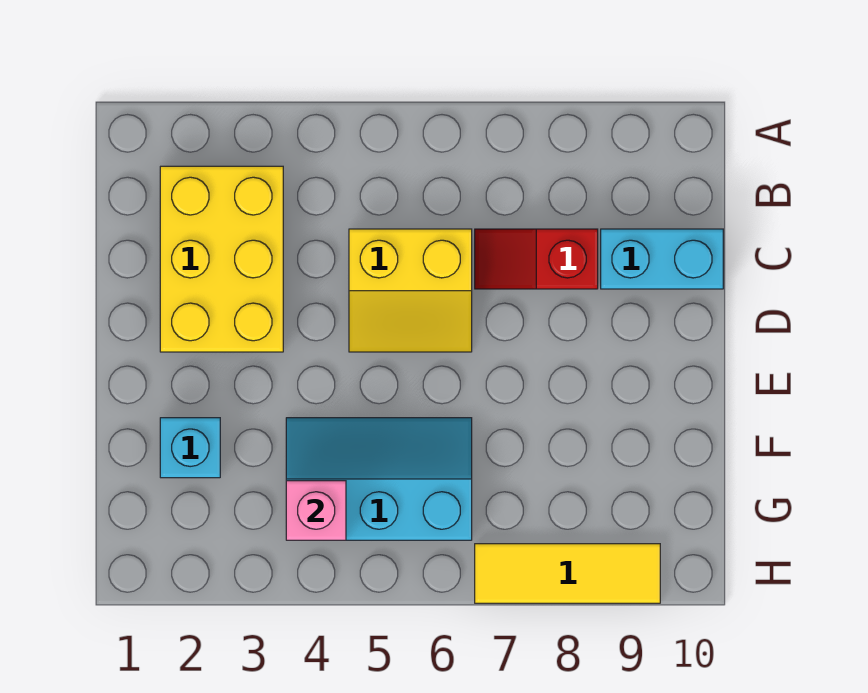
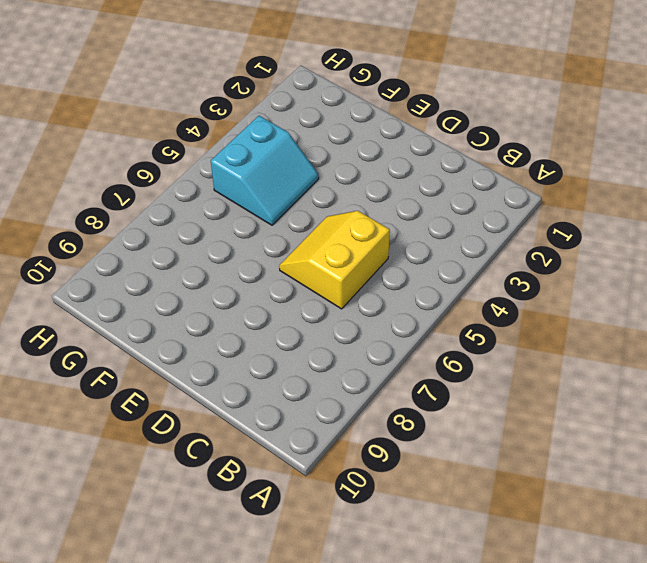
cyan 2x2 slope [211,116,319,225] -> cyan 2x3 slope [286,418,472,540]
none -> yellow 2x3 brick [160,166,283,352]
none -> red 1x2 slope [475,229,598,289]

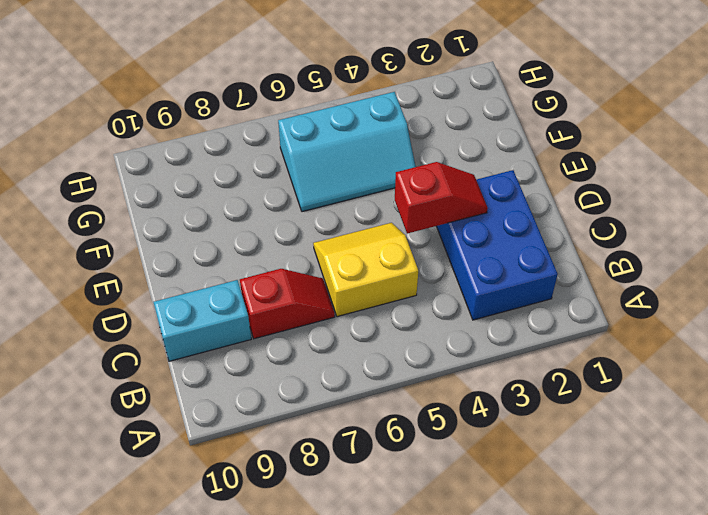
blue 2x3 brick [437,170,558,320] -> yellow 2x3 brick [160,166,283,352]
red 1x2 slope [395,162,488,233] -> none
none -> cyan 1x1 brick [160,418,220,478]
none -> yellow 1x3 tile [475,544,660,603]

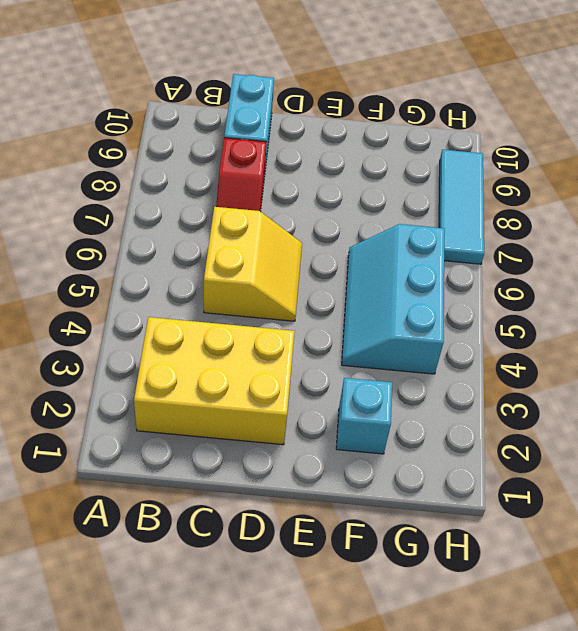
cyan 1x3 tile [439,150,484,264] -> yellow 1x3 tile [475,544,660,603]
none -> pink 1x1 brick [286,481,346,540]

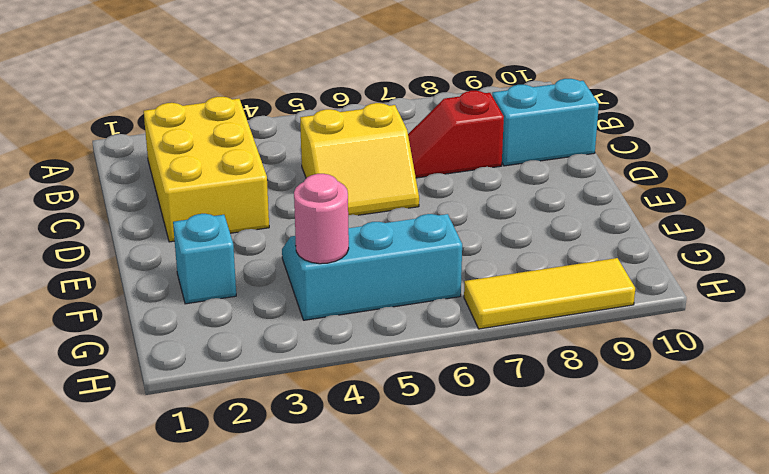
pink 1x1 round brick [294,174,349,264] -> pink 1x1 brick [286,481,346,540]

